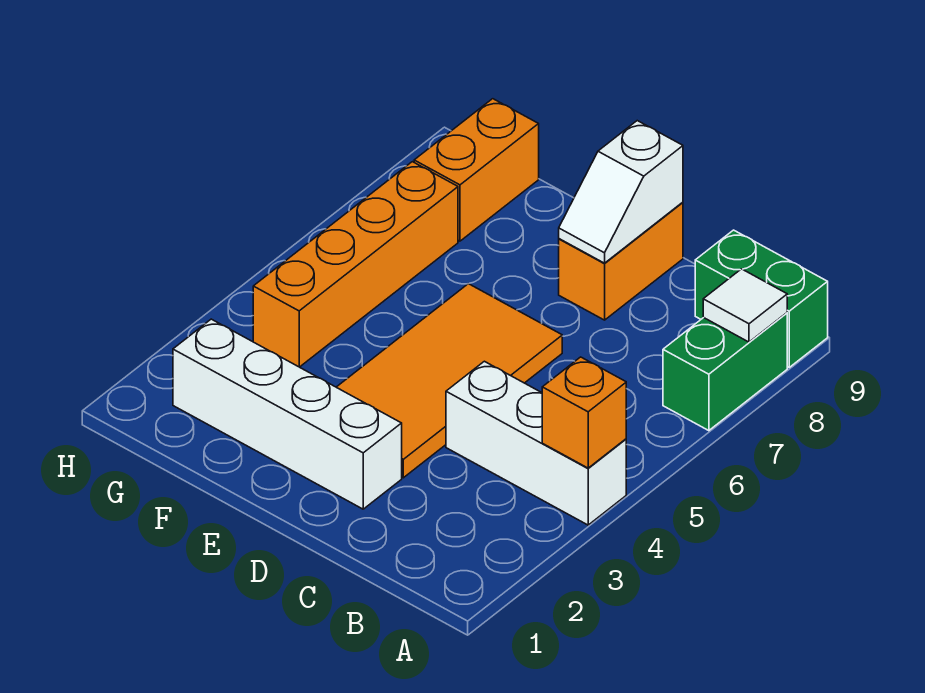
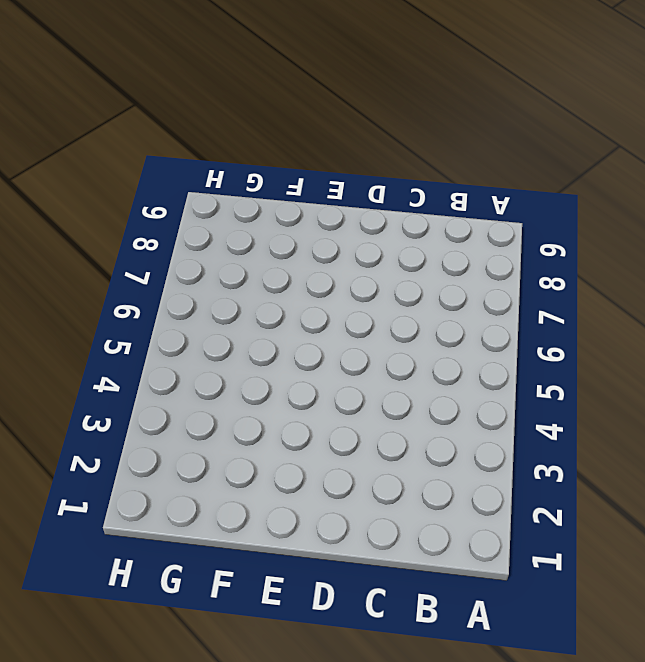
none -> white 1x3 brick [446,361,626,525]
none -> green 1x2 brick [663,313,787,431]

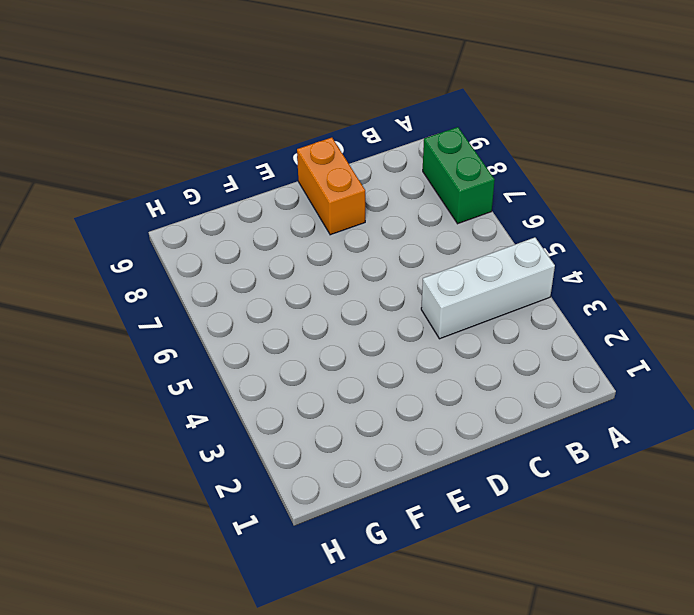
none -> green 1x2 brick [695,230,828,367]
none -> white 1x4 brick [173,319,402,509]

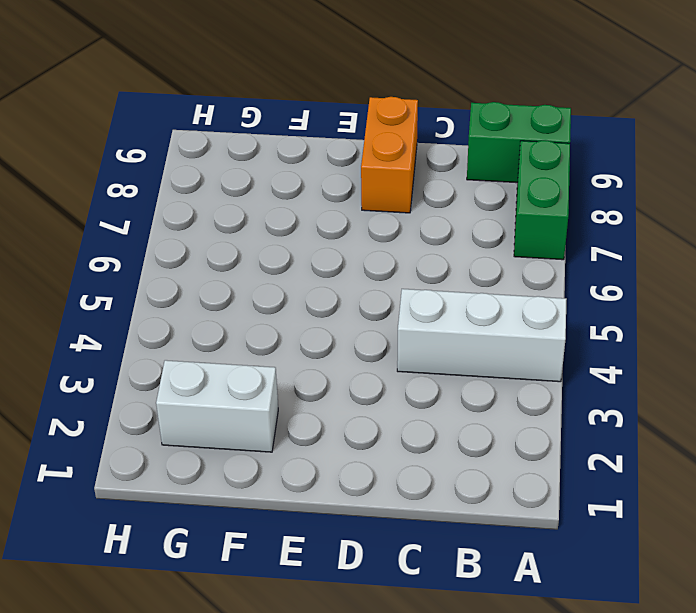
white 1x2 brick [156,360,278,452] -> white 1x4 brick [173,319,402,509]
none -> orange 2x4 tile [337,284,562,478]
none -> orange 1x4 brick [253,162,458,367]

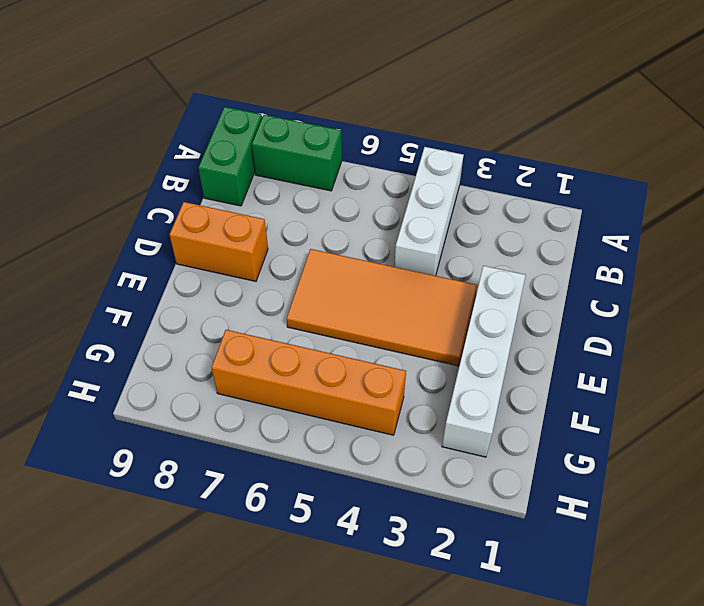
none -> orange 1x2 brick [414,99,539,241]
none -> orange 1x1 brick [542,357,626,468]

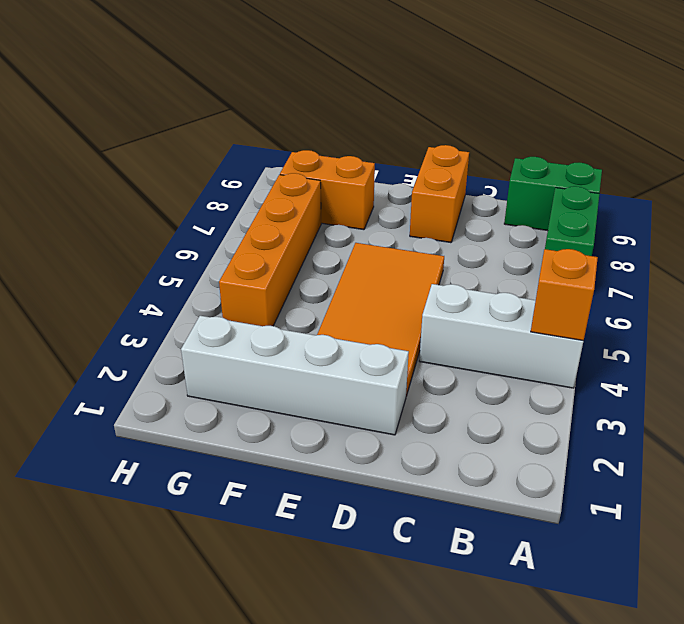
orange 1x2 brick [280,150,375,230] -> orange 1x2 brick turned to [414,99,539,241]
none -> white 1x1 tile [703,269,787,342]
none -> white 1x2 slope [559,121,683,263]

